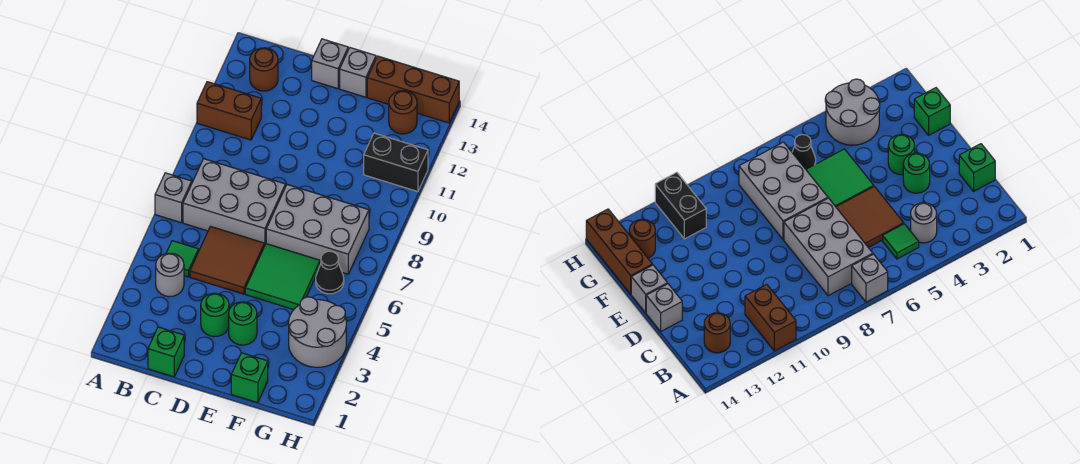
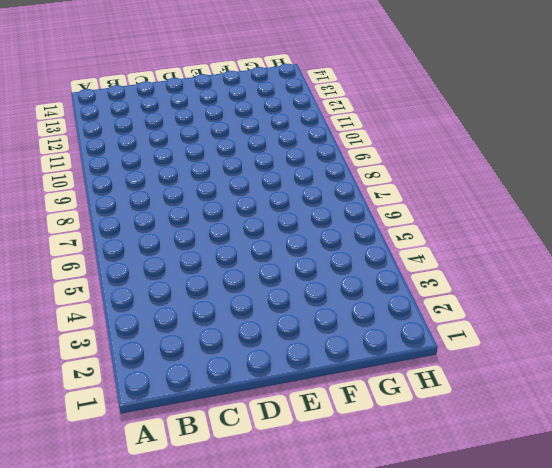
none -> grey 1x1 brick [155,173,192,223]
none -> brown 1x2 brick [197,82,261,140]
none -> grey 1x1 round brick [156,253,184,297]

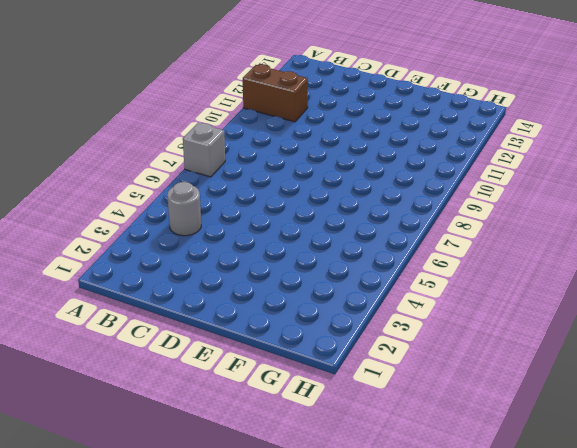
none -> green 1x1 tile [166,241,198,277]
none -> grey 2x3 brick [183,159,285,244]
none -> brown 1x1 round brick [250,48,278,91]

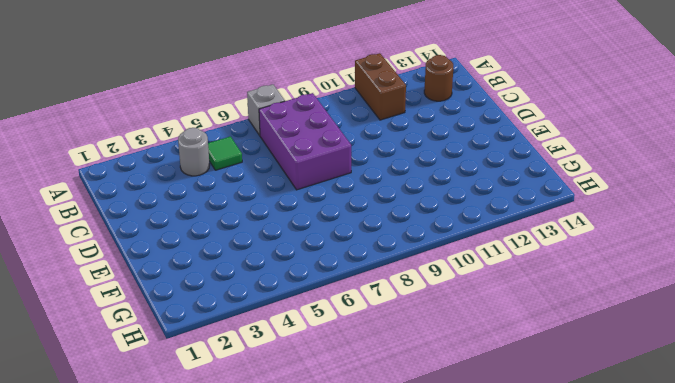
purple 2x3 brick [259,93,351,190] -> grey 2x3 brick [183,159,285,244]
none -> green 1x1 brick [148,327,184,377]
none -> brown 2x2 tile [190,227,265,294]
none -> green 1x1 round brick [201,293,229,337]

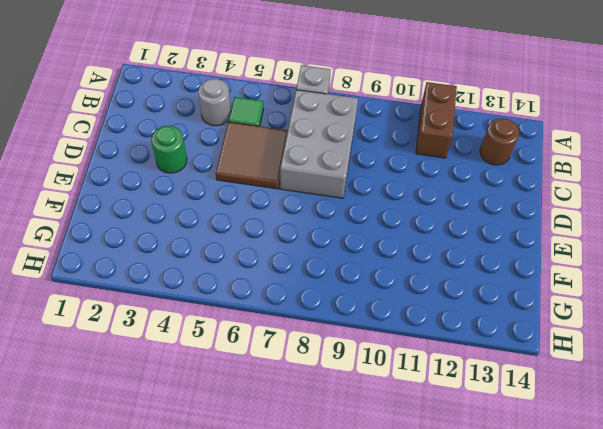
none -> green 1x1 brick [148,327,184,377]
none -> grey 1x1 brick [312,39,348,89]
none -> green 1x1 round brick [229,302,257,345]

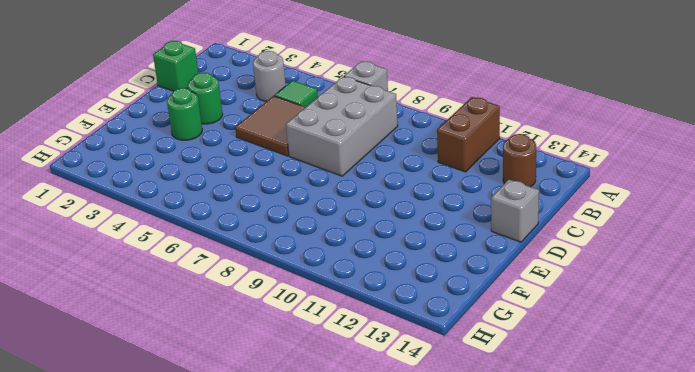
none -> green 2x2 tile [245,244,320,310]
none -> grey 2x3 brick [266,185,369,274]
none -> grey 1x1 brick [340,48,376,97]

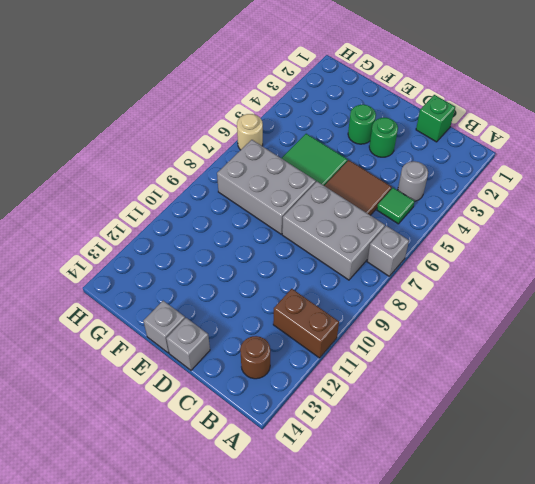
tan 1x1 round brick [237,114,263,150] -> none
none -> green 1x1 brick [231,353,268,403]
none -> brown 1x3 brick [367,56,459,123]
none -> grey 2x2 round brick [289,297,346,367]

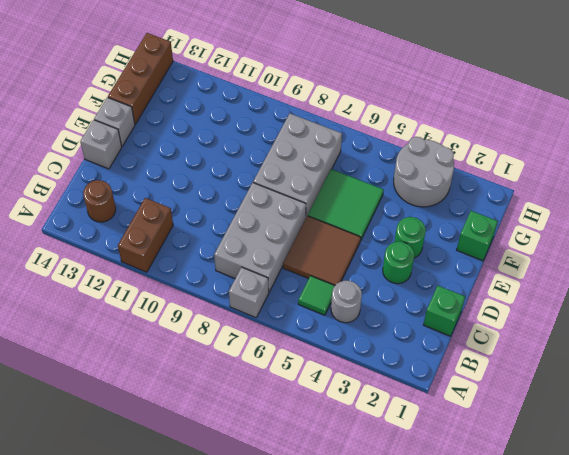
none -> black 1x1 cone [316,251,344,294]
none -> black 1x2 brick [364,133,428,192]
none -> brown 1x1 round brick [389,91,417,134]

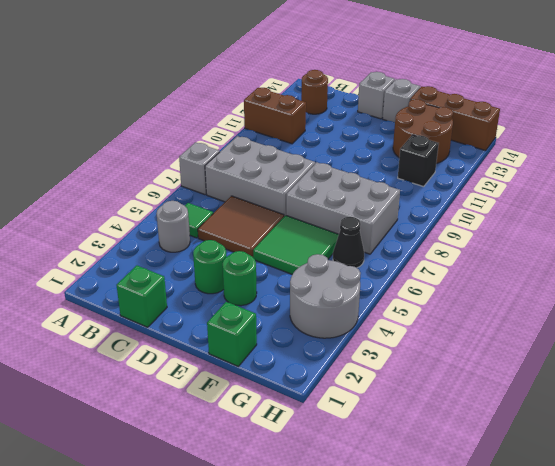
brown 2x2 round brick [393,99,453,164] -> brown 1x1 round brick [389,91,417,134]
black 1x1 brick [398,135,439,187] -> black 1x2 brick [364,133,428,192]

